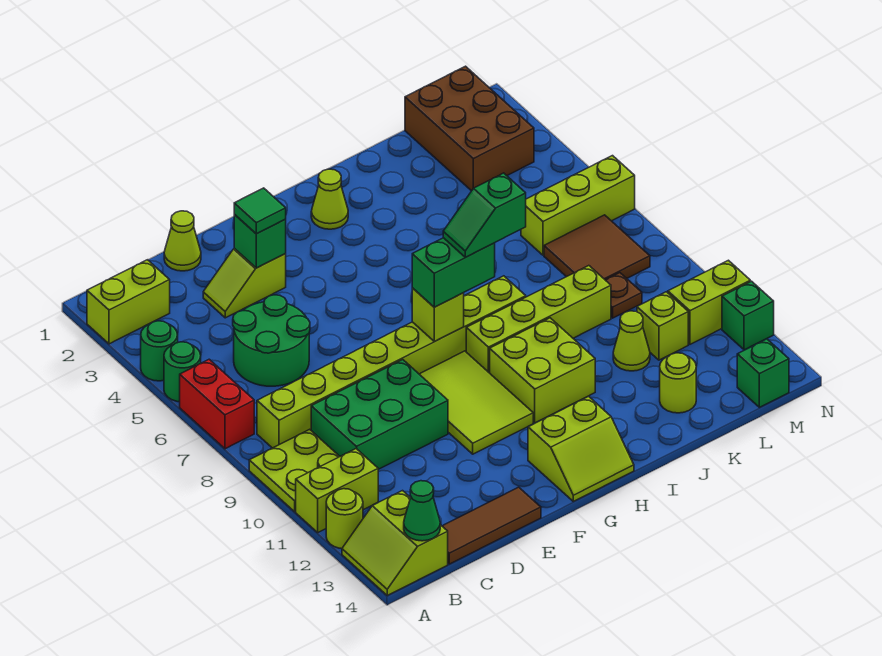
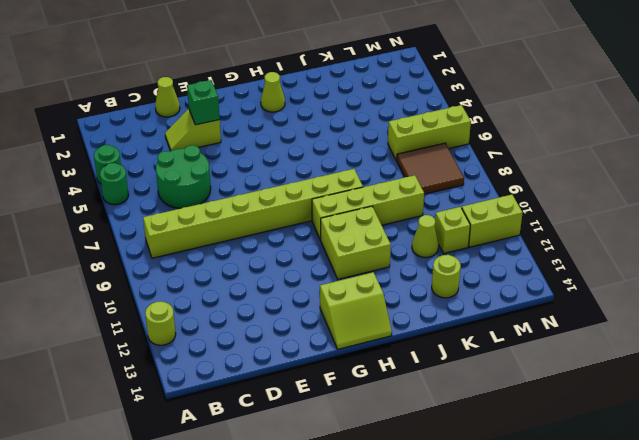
none -> lime 1x2 brick [87,260,170,344]
none -> red 1x2 brick [180,359,254,449]
none -> lime 2x2 plate [249,429,340,512]
none -> lime 1x2 brick [296,449,378,532]

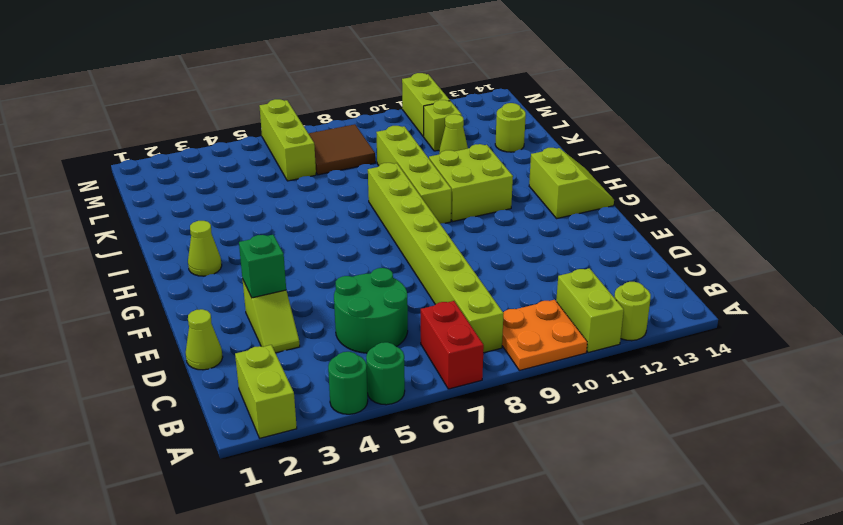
red 1x2 brick [421,301,484,389] -> red 1x2 brick turned to [180,359,254,449]
orange 2x2 plate [502,300,587,370] -> lime 2x2 plate [249,429,340,512]
none -> lime 2x2 slope [342,491,448,595]
none -> green 2x3 brick [311,360,448,469]
none -> brown 1x3 tile [442,487,541,564]
none -> lime 2x3 tile [420,351,533,454]

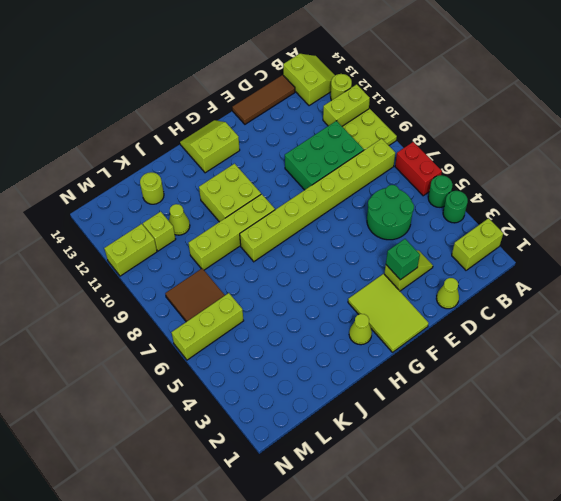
lime 2x3 tile [348,274,429,352] -> lime 2x3 tile moved to [420,351,533,454]
none -> brown 2x3 brick [405,66,534,191]
none -> brown 1x1 plate [606,273,642,318]
none -> green 1x1 brick [737,339,789,407]
none -> green 1x1 brick [722,281,774,350]

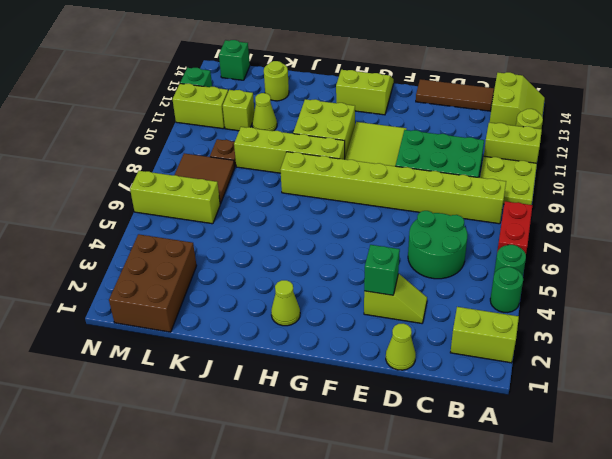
none -> green 1x1 cone [404,481,440,541]
none -> lime 1x1 brick [412,288,464,342]
none -> green 1x1 tile [234,188,286,234]
none -> green 1x2 brick [412,238,495,307]

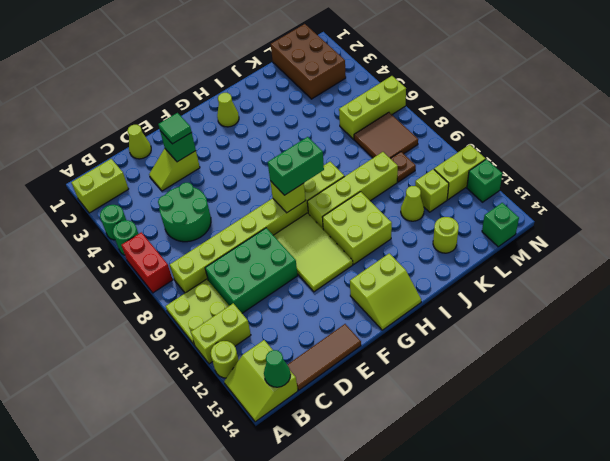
none -> green 1x2 slope [443,173,526,257]

